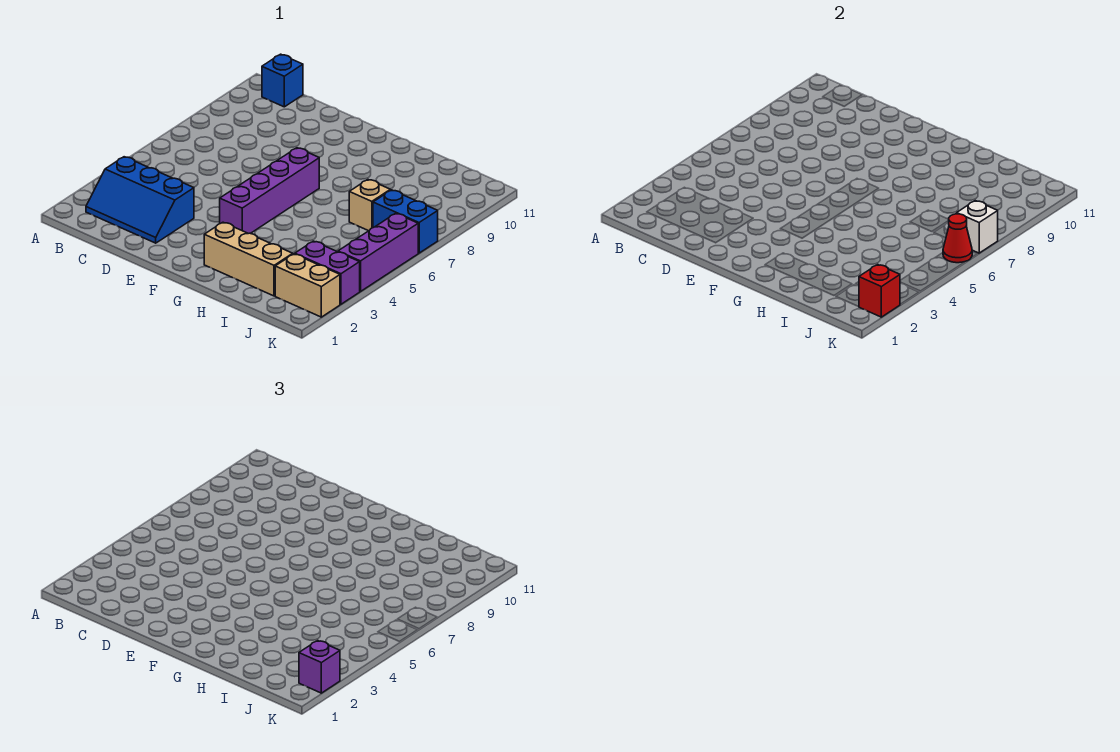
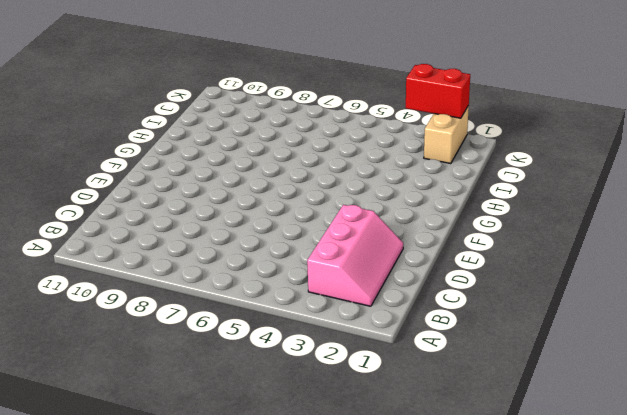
pink 2x3 slope [307,205,403,306] -> blue 2x3 slope [86,157,194,243]
red 1x2 brick [406,64,470,118] -> red 1x1 brick [859,265,900,317]
none -> blue 1x1 brick [262,54,303,107]
none -> purple 1x4 brick [220,148,319,234]
none -> tan 1x3 brick [204,222,293,296]

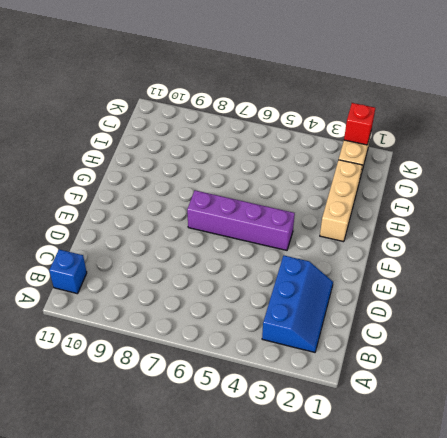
none -> tan 1x1 brick [349,180,390,231]
none -> purple 1x2 brick [295,241,360,304]
none -> blue 1x2 brick [373,190,438,253]

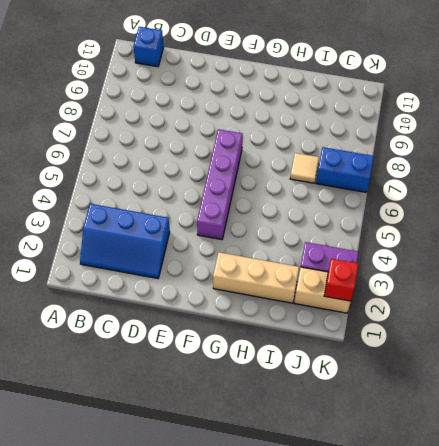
tan 1x1 tile [290,153,319,183] -> tan 1x1 brick [349,180,390,231]
none -> purple 1x3 brick [338,213,418,292]
none -> red 1x1 cone [943,214,972,263]
none -> white 1x1 brick [957,201,998,253]

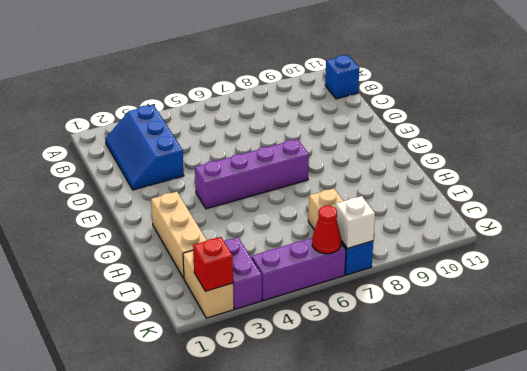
none -> purple 1x1 brick [299,641,340,693]

